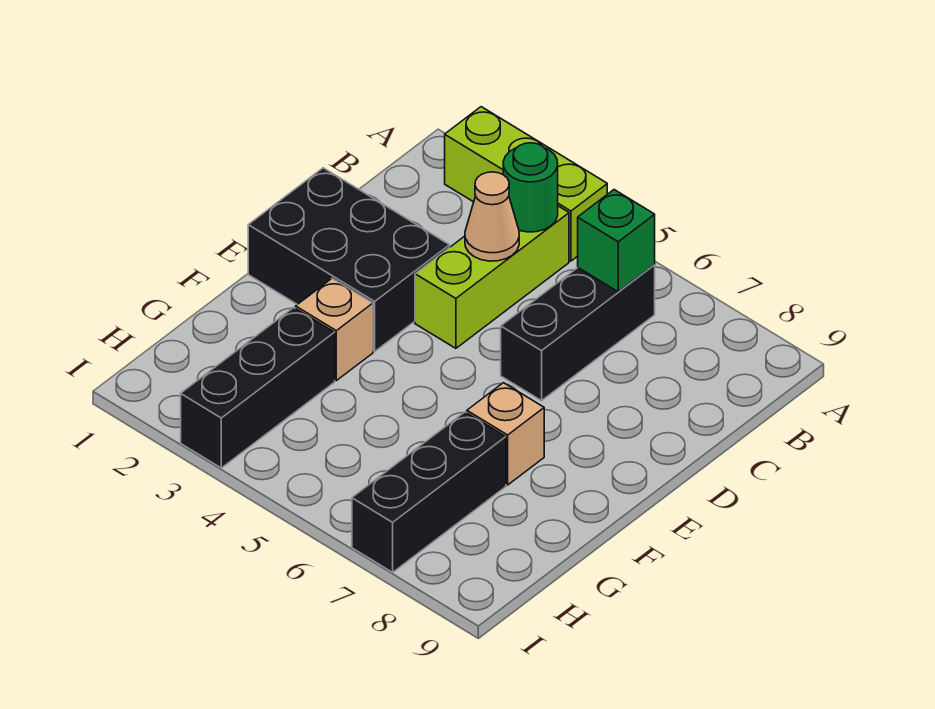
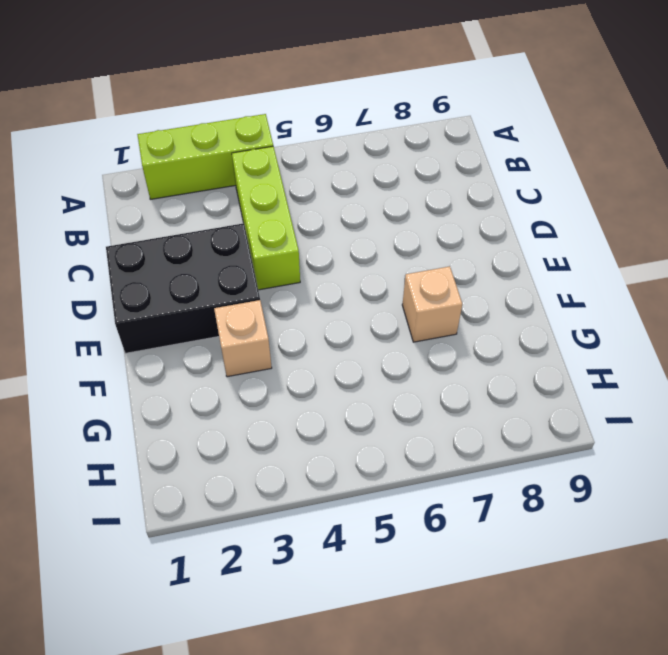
none -> black 1x3 brick [501,265,655,401]
none -> black 1x3 brick [181,308,335,468]

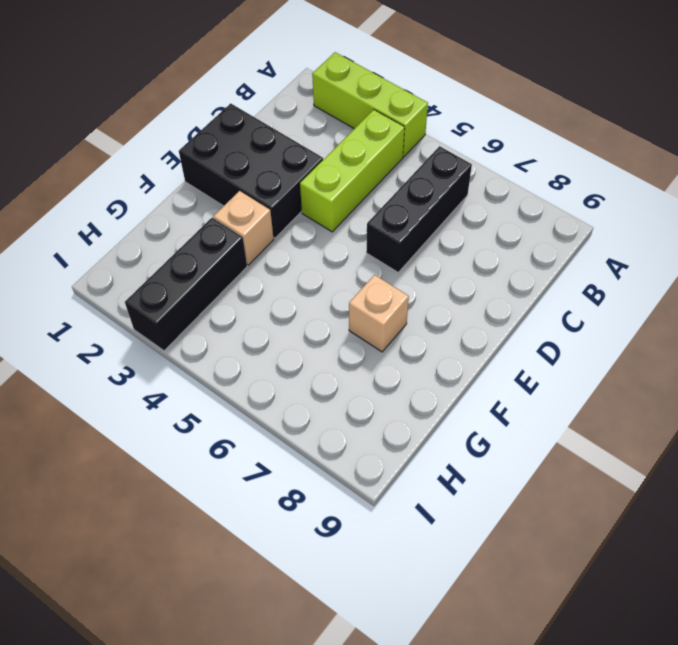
none -> black 1x3 brick [352,412,506,572]
none -> green 1x1 round brick [503,143,558,232]

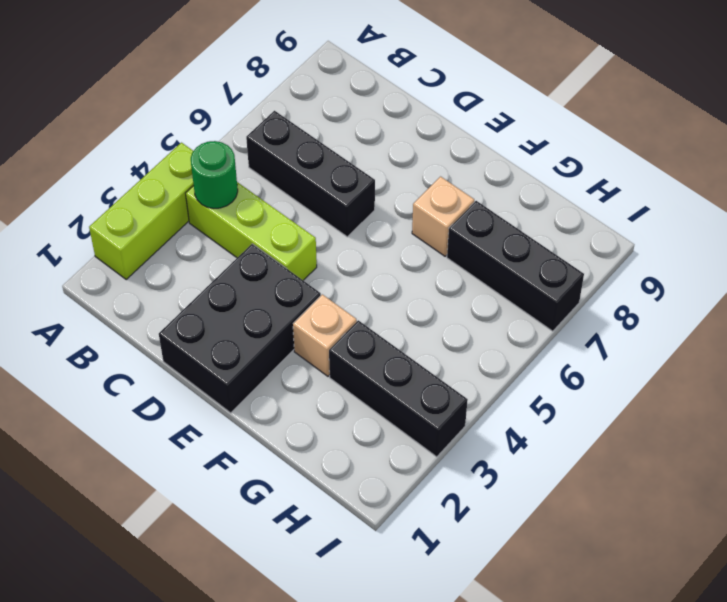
none -> green 1x1 brick [578,190,655,292]
none -> tan 1x1 cone [465,172,519,261]

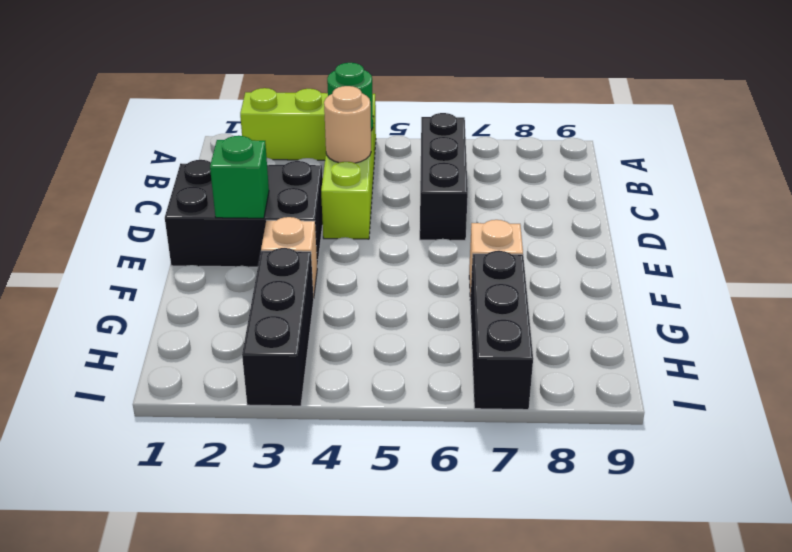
tan 1x1 round brick [324,86,371,163] -> tan 1x1 cone [465,172,519,261]
green 1x1 brick [210,136,269,218] -> green 1x1 brick moved to [578,190,655,292]

